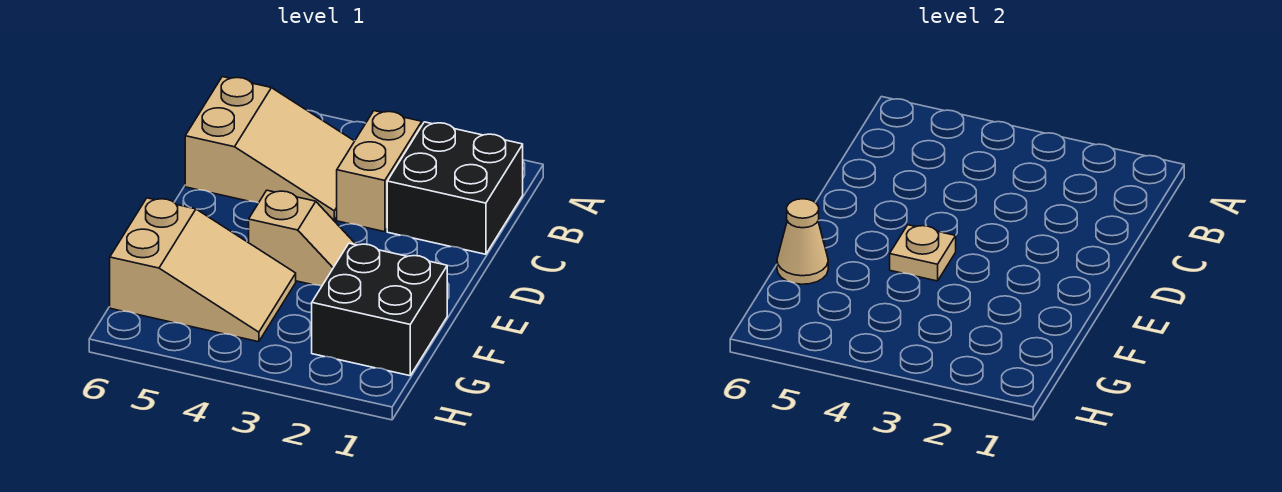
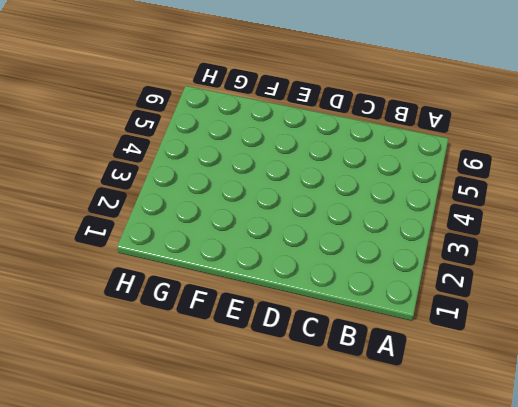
none -> black 2x2 brick [387,122,523,254]
none -> tan 1x2 brick [337,111,422,232]

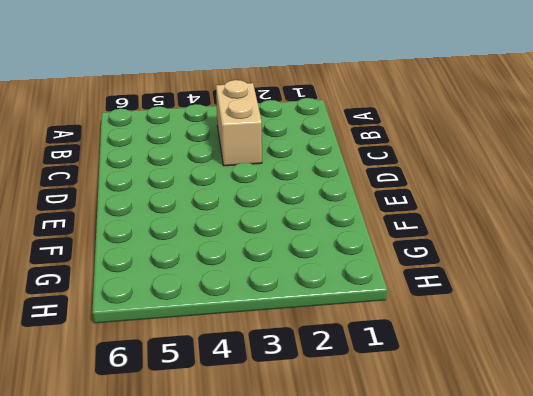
none -> black 2x2 brick [387,122,523,254]
none -> tan 2x3 slope [185,77,354,220]

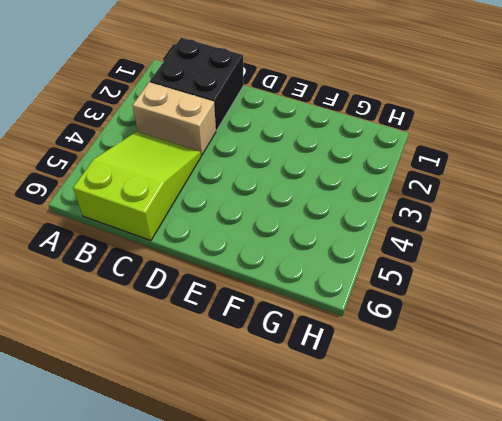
lime 2x3 slope [73,131,201,240] -> tan 2x3 slope [185,77,354,220]
none -> tan 1x2 slope [249,190,356,286]
none -> black 2x2 brick [312,243,447,376]

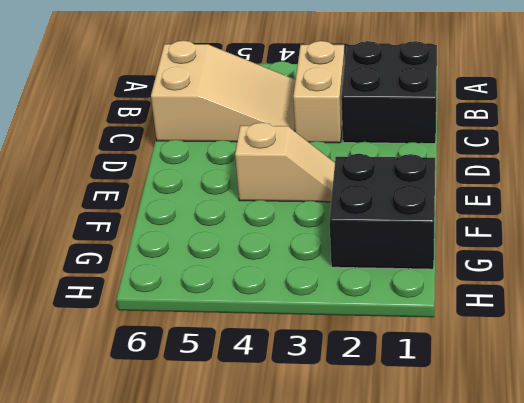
none -> tan 2x3 slope [110,198,296,342]
none -> tan 1x1 plate [890,225,956,281]

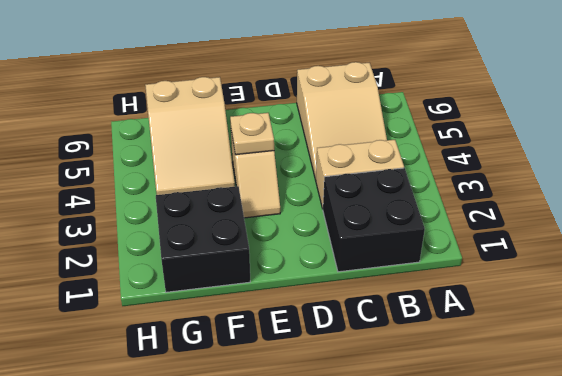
none -> tan 1x1 cone [777,199,828,284]

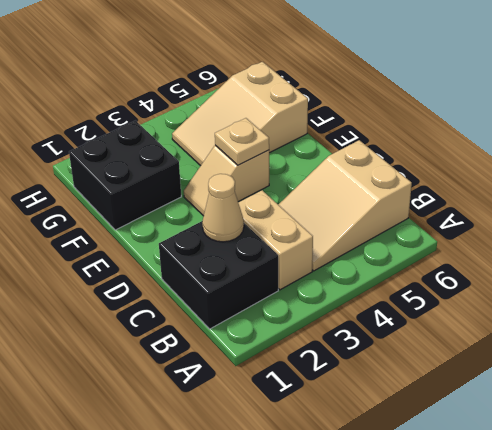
tan 1x1 cone [202,174,244,242] -> tan 1x1 cone moved to [777,199,828,284]

